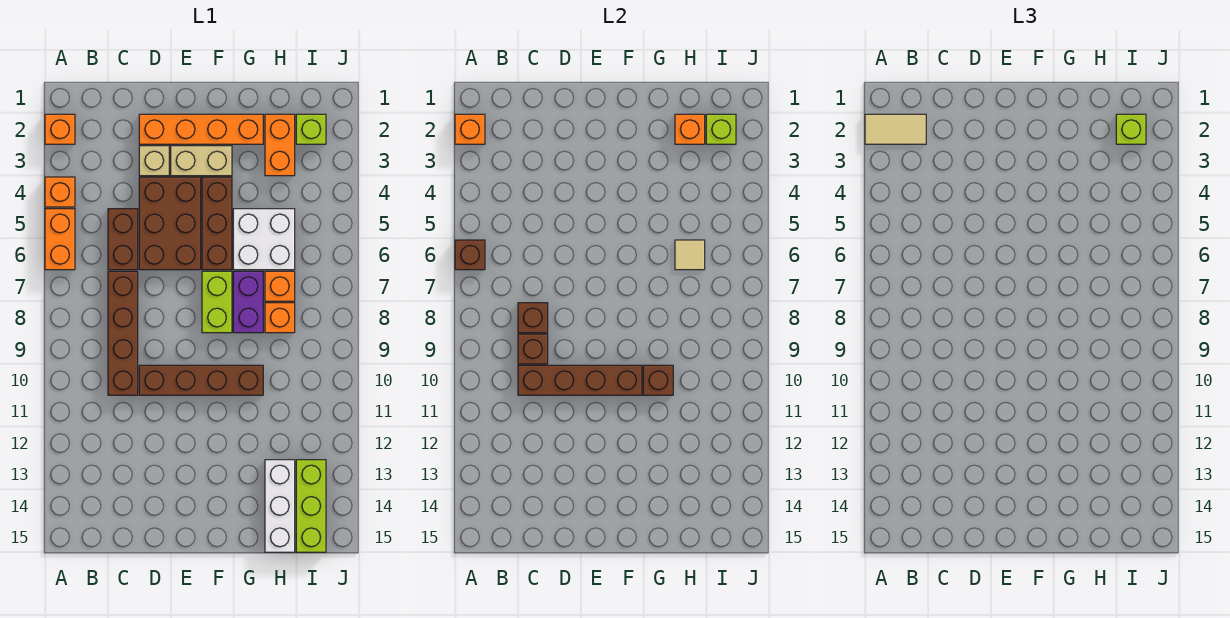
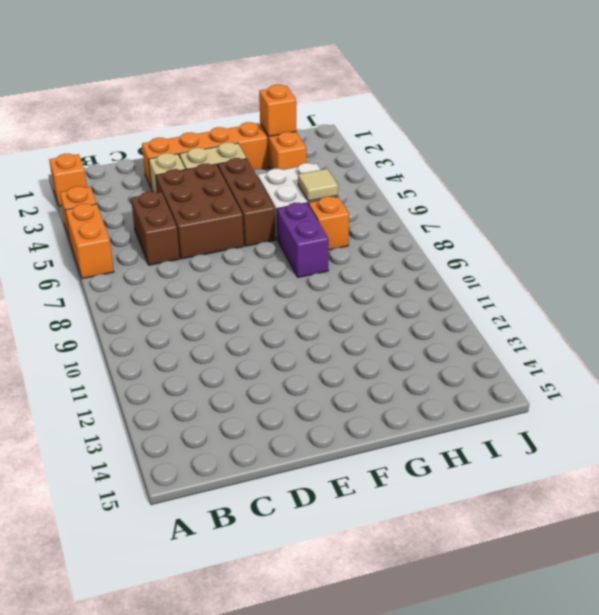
none -> brown 1x4 brick [108,271,138,395]
none -> brown 1x4 brick [139,365,263,395]
none -> lime 1x2 brick [202,271,232,333]
none -> orange 1x1 brick [265,303,295,333]

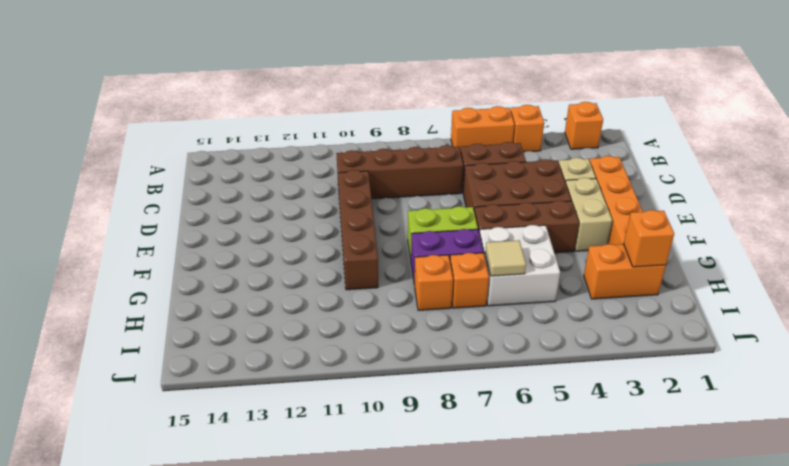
none -> white 1x3 brick [265,460,295,552]
none -> lime 1x1 brick [296,114,326,144]
none -> lime 1x3 brick [296,460,326,552]
none -> orange 1x1 brick [455,114,485,144]

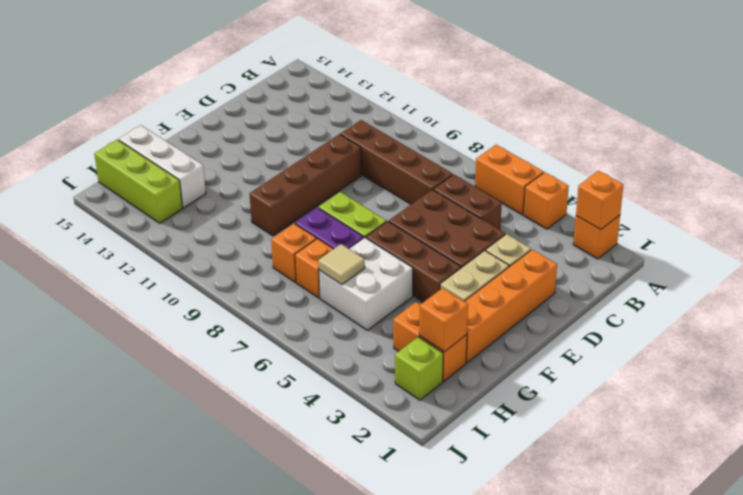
none -> brown 1x1 brick [455,240,485,270]
none -> brown 1x1 brick [518,303,548,333]
none -> brown 1x1 brick [518,334,548,364]
none -> brown 1x4 brick [518,365,642,395]

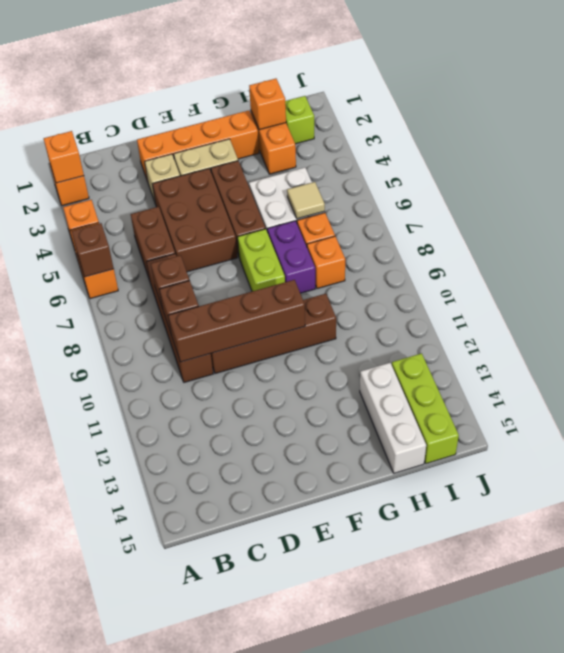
none -> brown 1x1 brick [643,365,673,395]
none -> lime 1x1 brick [706,114,736,144]
none -> tan 1x2 tile [865,114,926,144]
none -> lime 1x1 brick [1116,114,1146,144]

